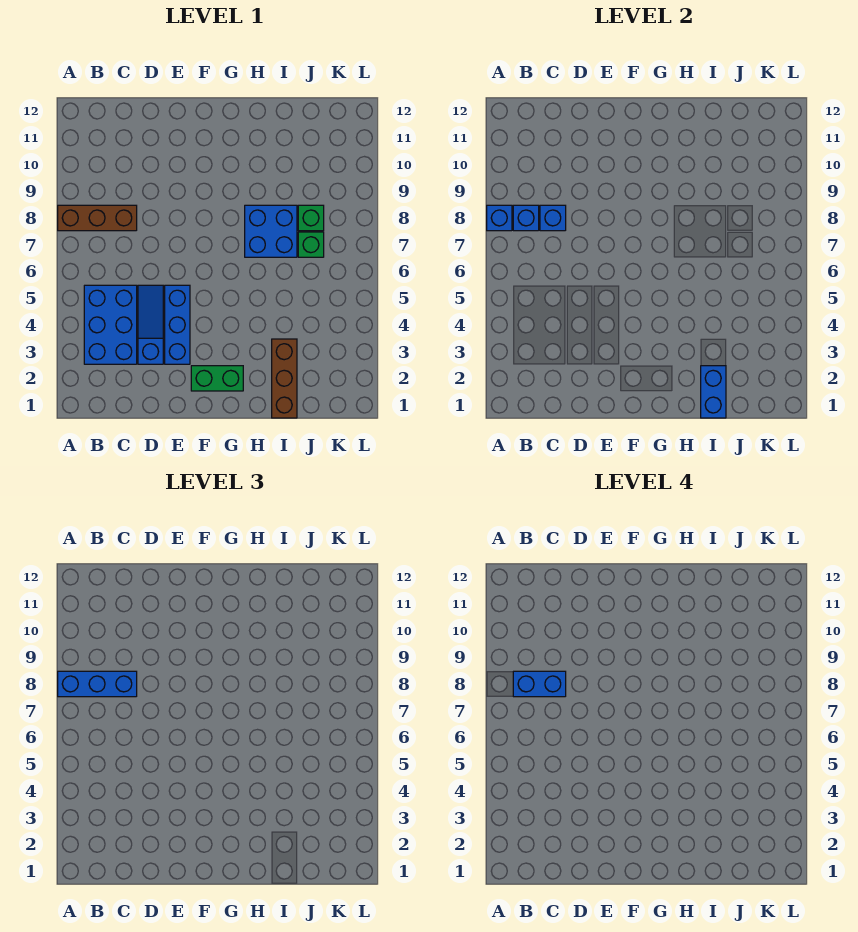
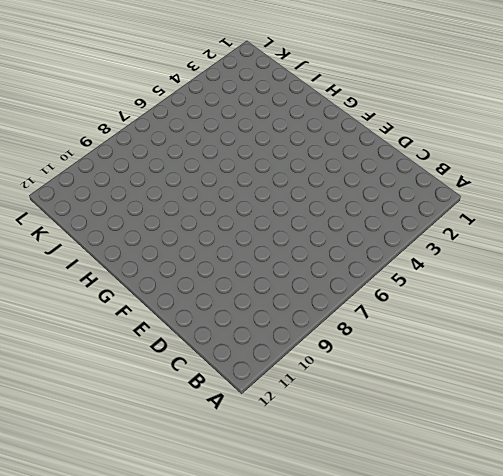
none -> brown 1x3 brick [58,205,137,231]
none -> blue 2x3 brick [84,285,137,364]
none -> blue 1x3 slope [138,285,163,364]

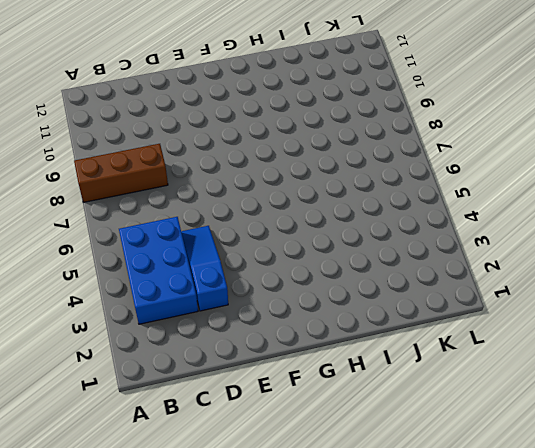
none -> blue 1x3 brick [165,285,190,364]
none -> green 1x2 brick [191,366,243,391]
none -> blue 2x2 brick [245,205,297,257]

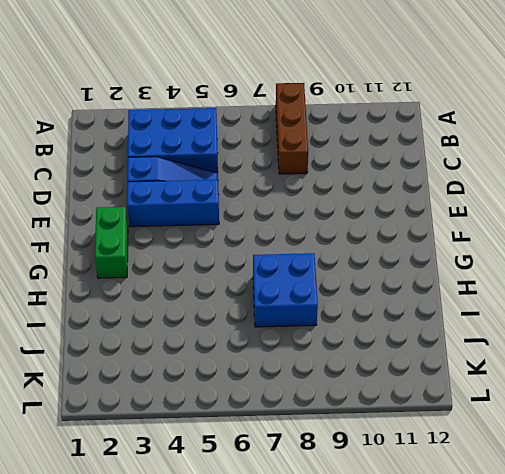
none -> brown 1x3 brick [272,339,297,418]
none -> green 1x1 brick [298,232,324,257]
none -> green 1x1 brick [298,205,324,231]

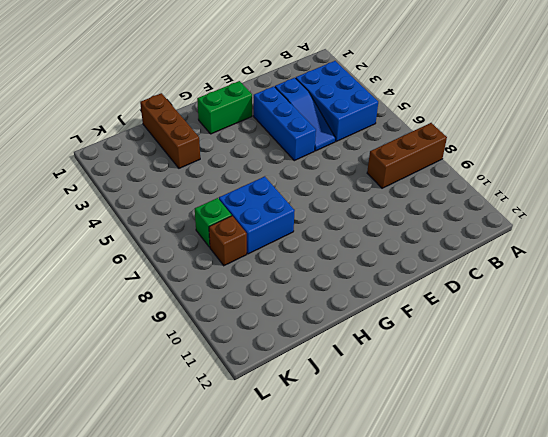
brown 1x1 brick [209,216,247,266] -> green 1x1 brick [298,205,324,231]
none -> blue 1x1 brick [487,205,512,231]
none -> blue 1x1 brick [513,205,539,231]
none -> blue 1x1 brick [540,205,566,231]

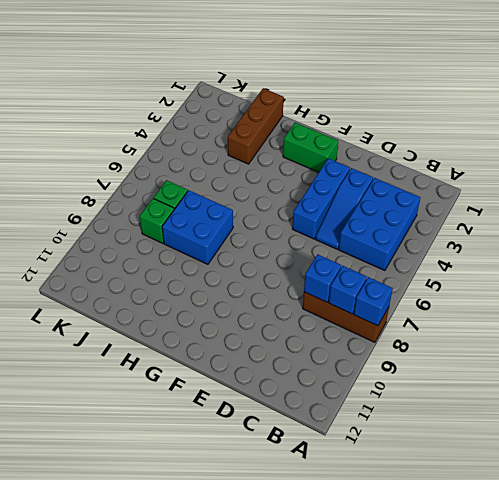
none -> blue 1x2 brick [701,366,726,418]
none -> blue 1x3 brick [58,671,137,697]
none -> blue 1x2 brick [513,671,566,697]

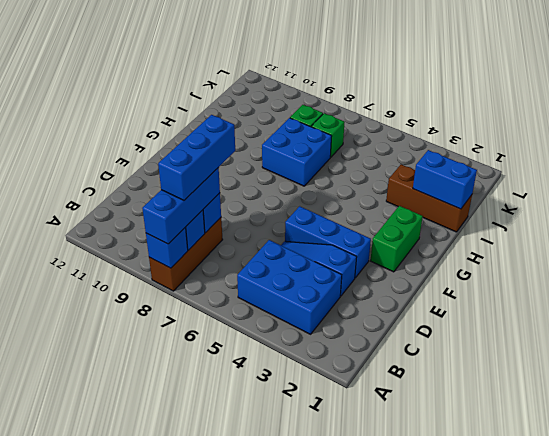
blue 1x3 brick [158,115,235,200] -> blue 1x2 brick [513,671,566,697]

